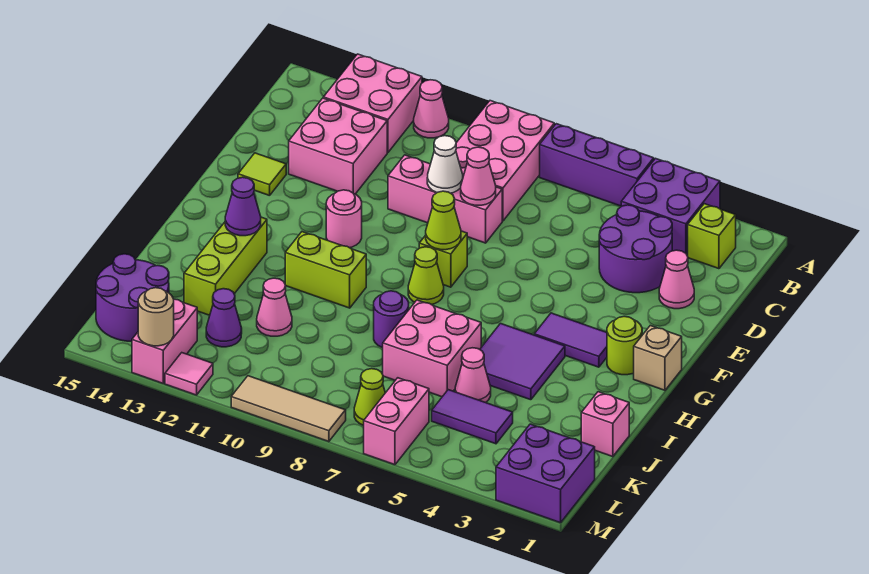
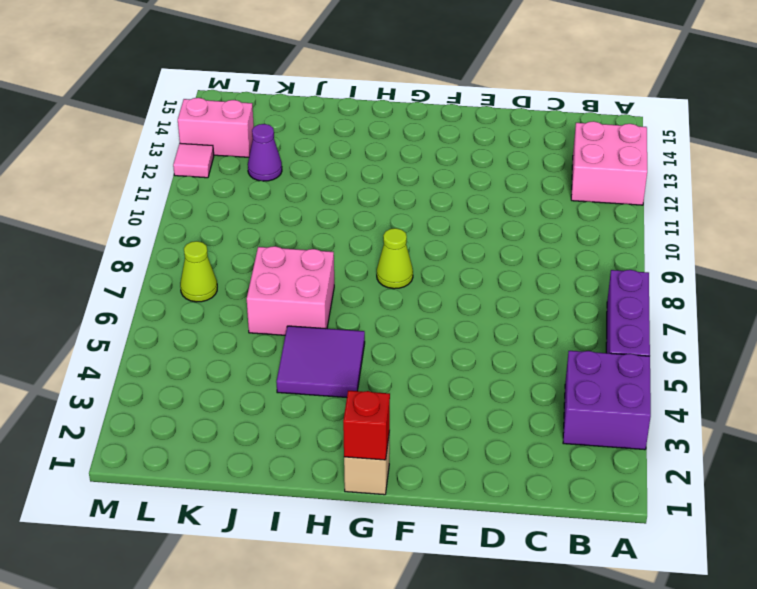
red 1x1 brick [343,391,390,460] -> none
none -> pink 2x3 brick [456,101,554,221]
none -> pink 1x1 cone [414,80,449,138]
none -> lime 1x1 brick [687,204,736,269]
none -> purple 2x2 round brick [599,205,672,293]

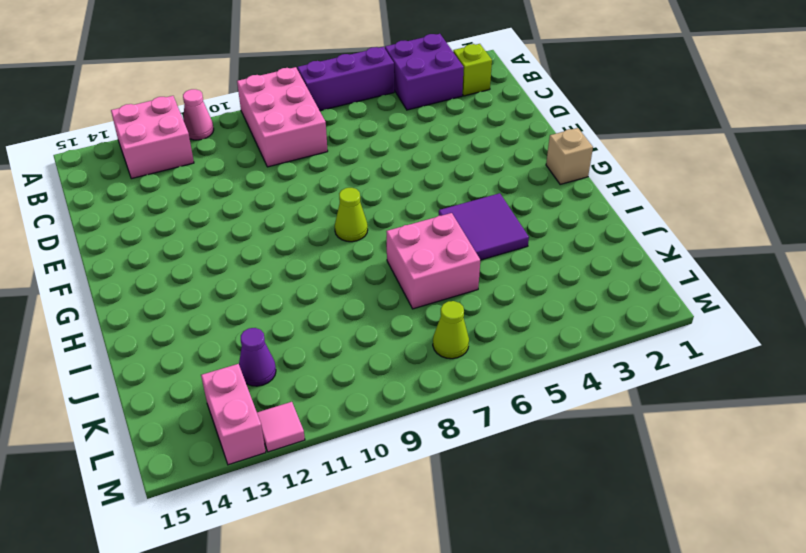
none -> purple 2x2 round brick [599,205,672,293]
none -> pink 2x2 brick [289,98,387,194]
none -> pink 1x1 cone [659,250,694,309]
none -> pink 1x3 brick [388,155,502,243]

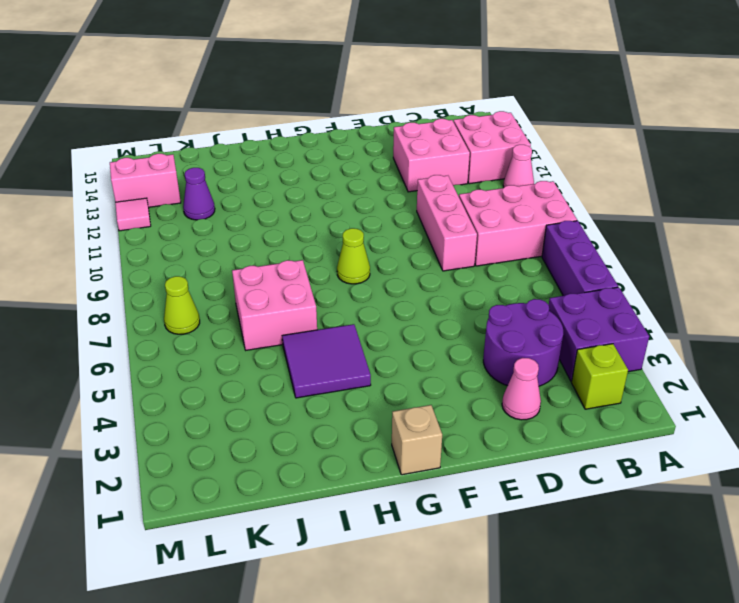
none -> lime 1x1 tile [238,153,286,196]
none -> lime 1x1 brick [419,231,467,287]
none -> pink 1x1 round brick [326,190,362,248]
none -> lime 1x1 round brick [607,316,642,375]

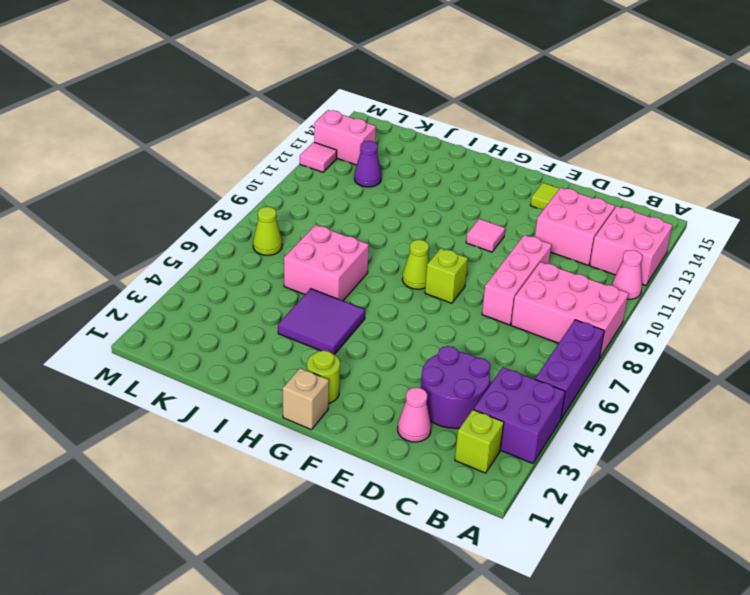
pink 1x1 tile [466,219,505,252] -> pink 1x1 round brick [326,190,362,248]
none -> purple 1x2 tile [534,313,607,367]
none -> lime 1x2 brick [285,232,366,308]
none -> lime 1x3 brick [184,217,267,315]
none -> purple 1x1 round brick [374,291,409,348]

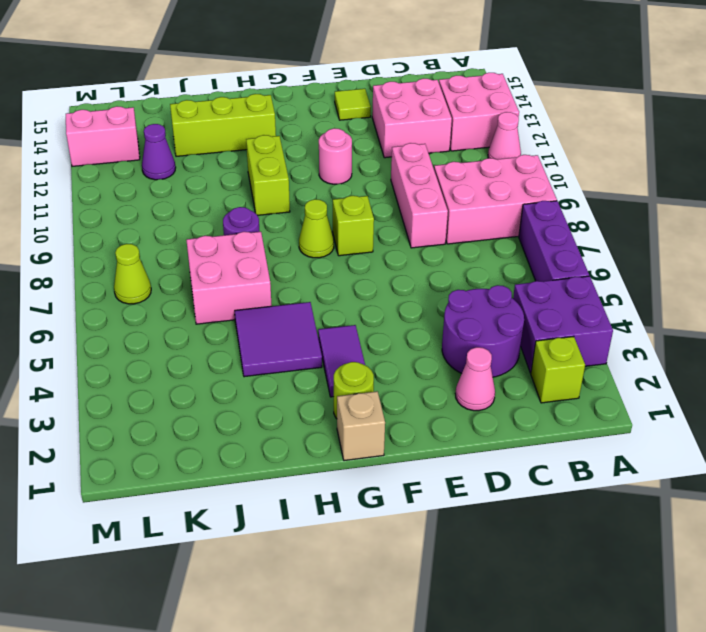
none -> pink 1x1 brick [581,392,629,457]
none -> pink 1x1 cone [455,348,491,403]
none -> pink 1x1 cone [257,278,292,336]
none -> purple 1x2 tile [432,390,513,444]

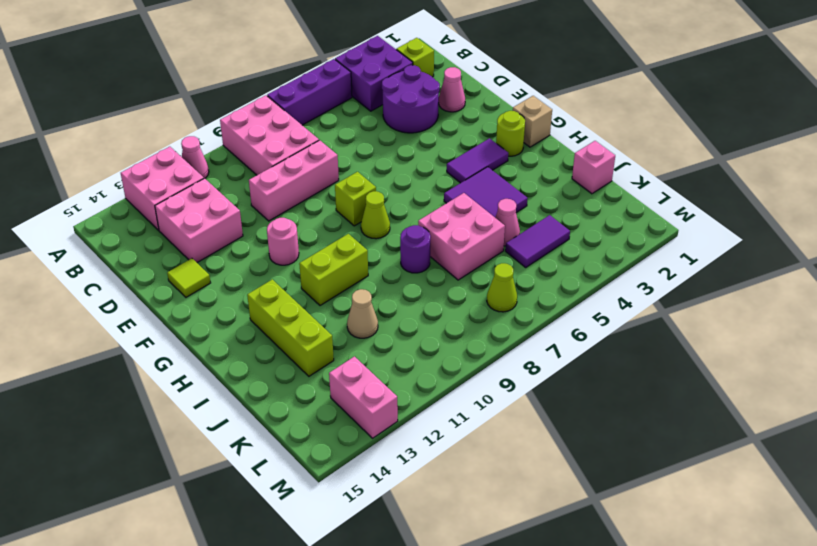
tan 1x1 cone [347,289,378,338] -> pink 1x1 cone [257,278,292,336]
none -> purple 1x1 cone [206,289,242,347]
none -> purple 2x2 round brick [96,254,169,341]
none -> purple 2x2 brick [496,424,595,523]
none -> pink 1x2 brick [364,378,429,465]

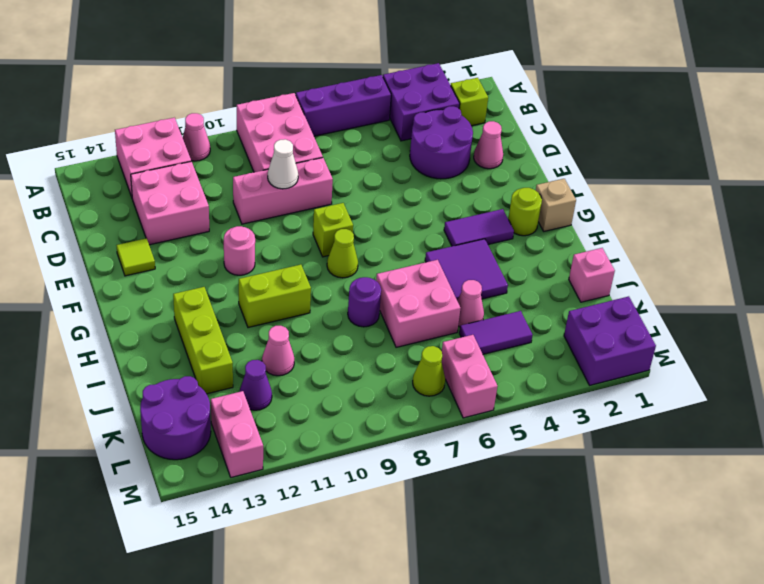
none -> tan 1x3 tile [231,376,346,442]
none -> pink 1x1 tile [165,353,213,395]
none -> pink 1x1 cone [461,147,496,205]
none -> lime 1x1 cone [426,191,461,250]

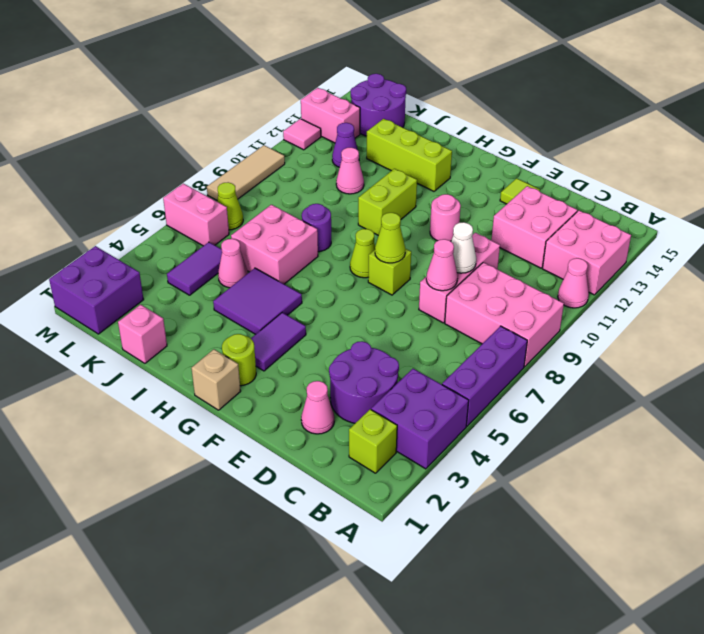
none -> purple 1x1 cone [225,177,261,236]
none -> tan 1x1 round brick [138,288,174,346]

